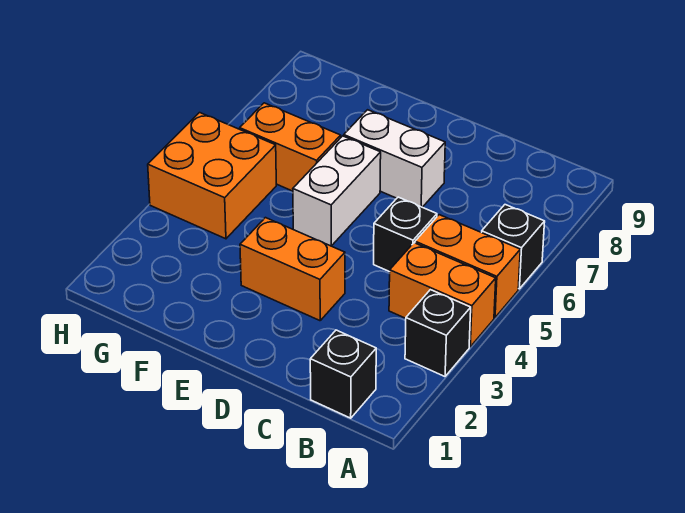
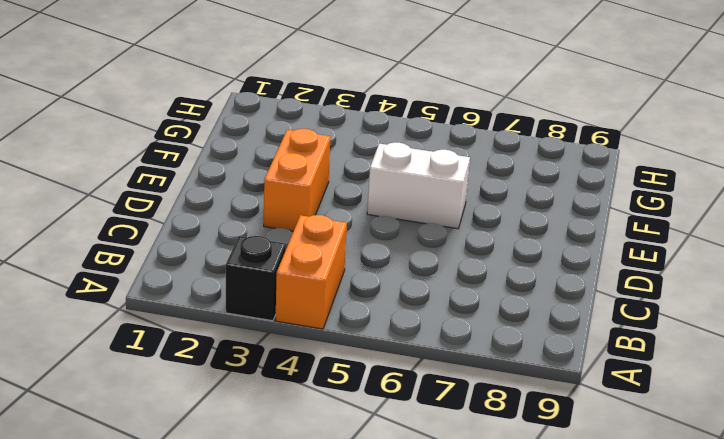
none -> orange 1x2 brick [415,215,520,318]
none -> black 1x1 brick [482,205,545,289]

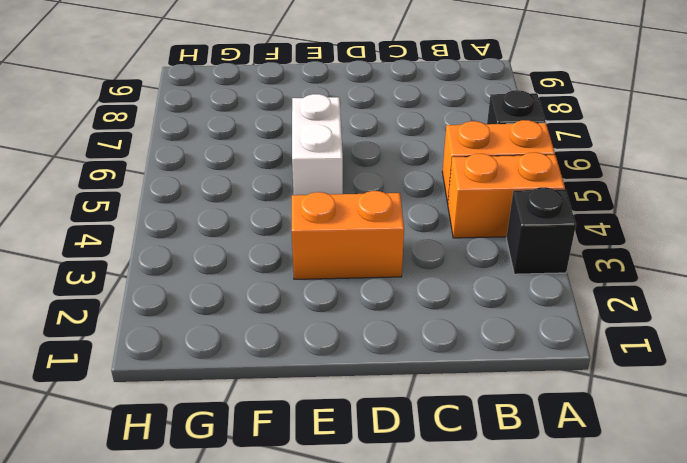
none -> black 1x1 brick [310,330,376,418]
none -> black 1x1 brick [374,197,437,272]

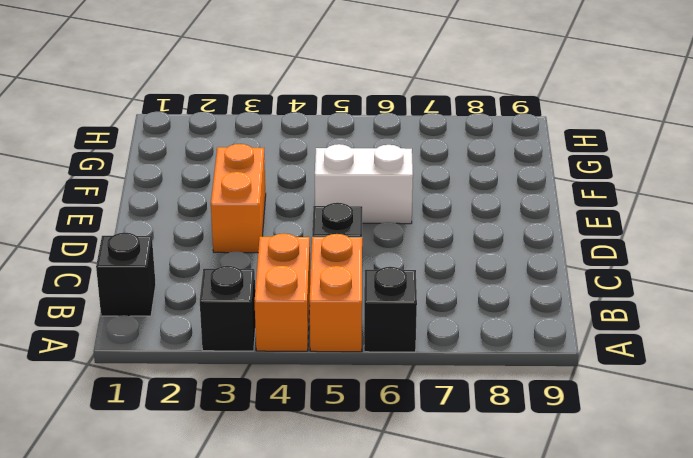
none -> white 1x2 brick [344,110,445,207]
none -> orange 1x2 brick [240,103,341,191]

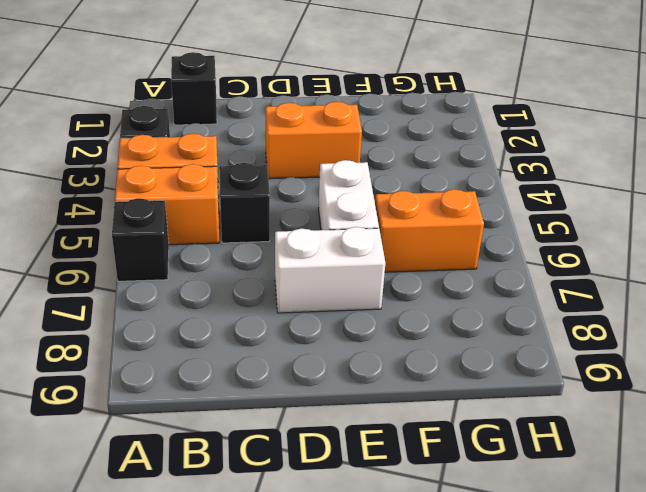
none -> orange 2x2 brick [148,113,276,239]

